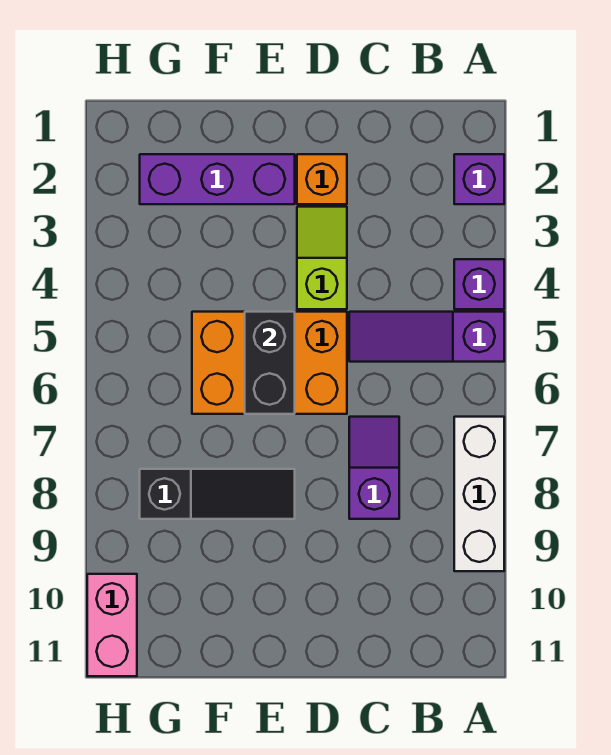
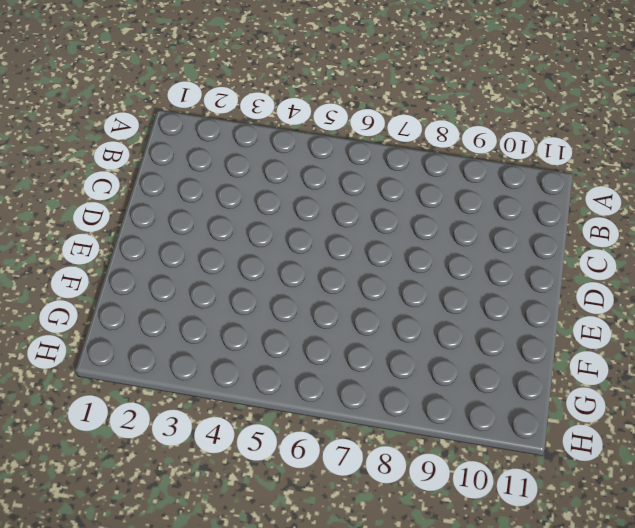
none -> purple 1x1 brick [454,154,504,204]
none -> purple 1x1 brick [454,259,504,309]
none -> purple 1x3 slope [349,312,504,362]

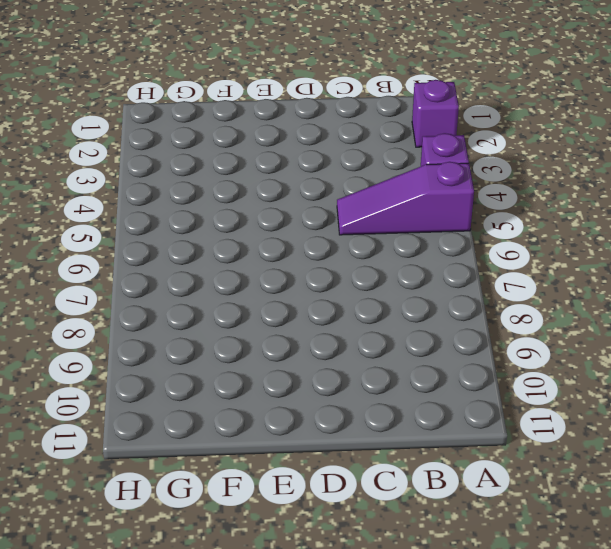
none -> white 1x3 brick [454,417,504,571]
none -> purple 1x2 slope [349,417,399,519]
none -> orange 1x1 brick [297,154,347,204]

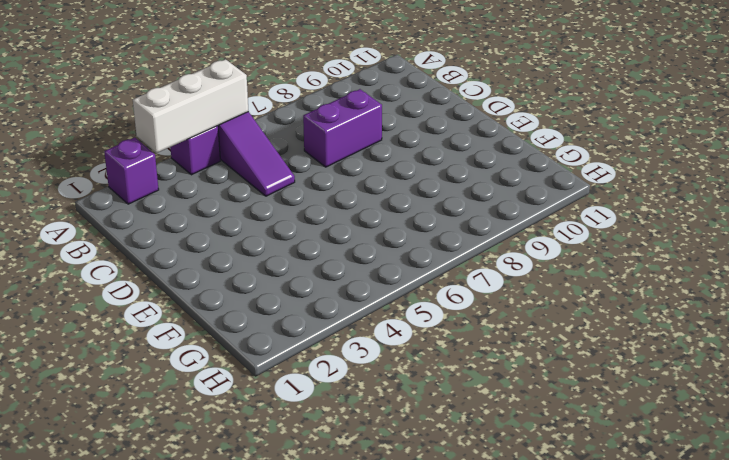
white 1x3 brick [133,59,249,153] -> white 1x3 brick moved to [454,417,504,571]
purple 1x2 brick [303,89,382,167] -> purple 1x2 slope [349,417,399,519]
none -> orange 1x1 brick [297,154,347,204]
none -> lime 1x2 slope [297,207,347,309]
none -> orange 2x3 brick [192,312,347,414]

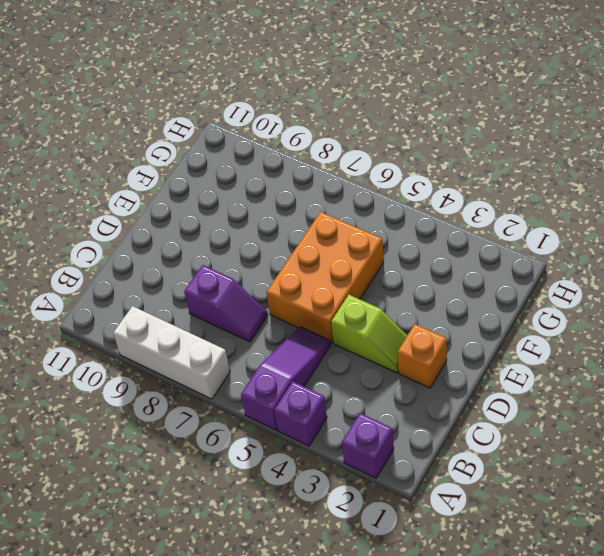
none -> purple 1x3 brick [140,154,295,204]
none -> black 1x3 slope [140,469,295,519]
none -> pink 1x2 brick [87,574,137,676]

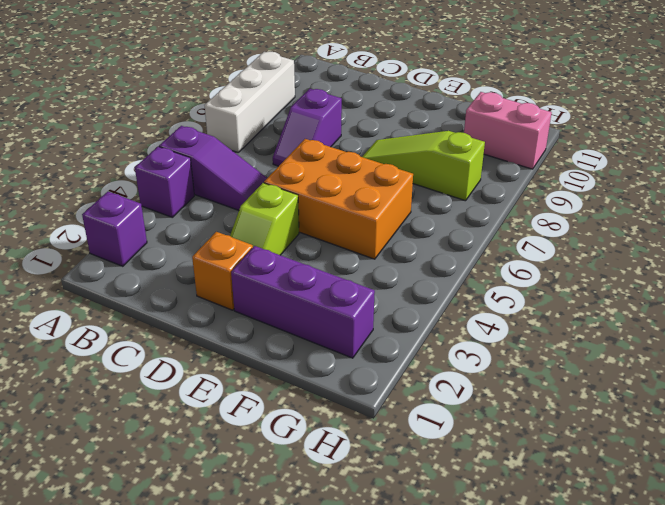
lime 1x3 slope [362,131,485,201] -> black 1x3 slope [140,469,295,519]
pink 1x2 brick [464,92,552,169] -> pink 1x2 brick turned to [87,574,137,676]
none -> black 1x2 brick [245,312,295,414]

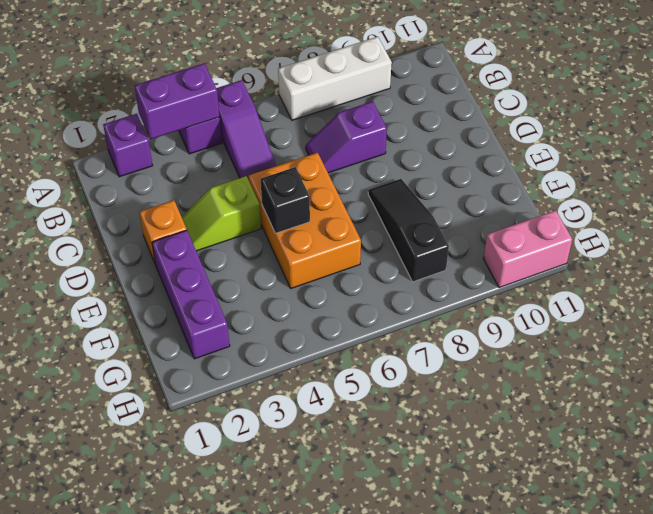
purple 1x2 brick [134,63,219,139] -> none
black 1x1 brick [260,167,310,233] -> black 1x2 brick [245,312,295,414]

